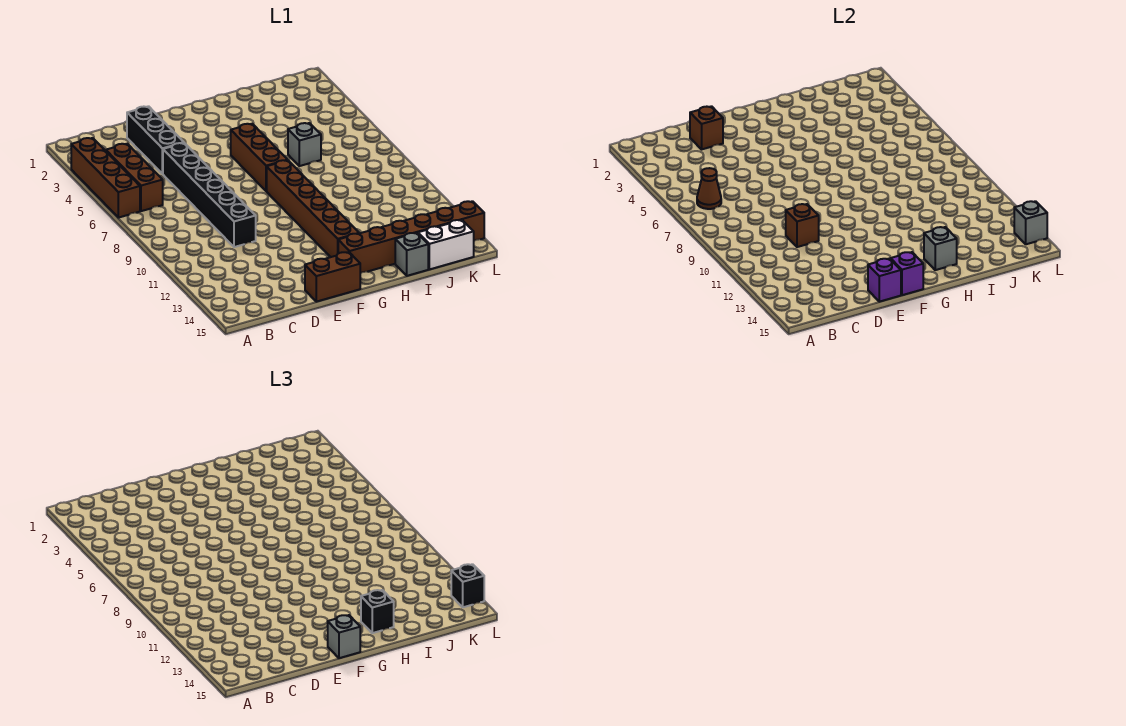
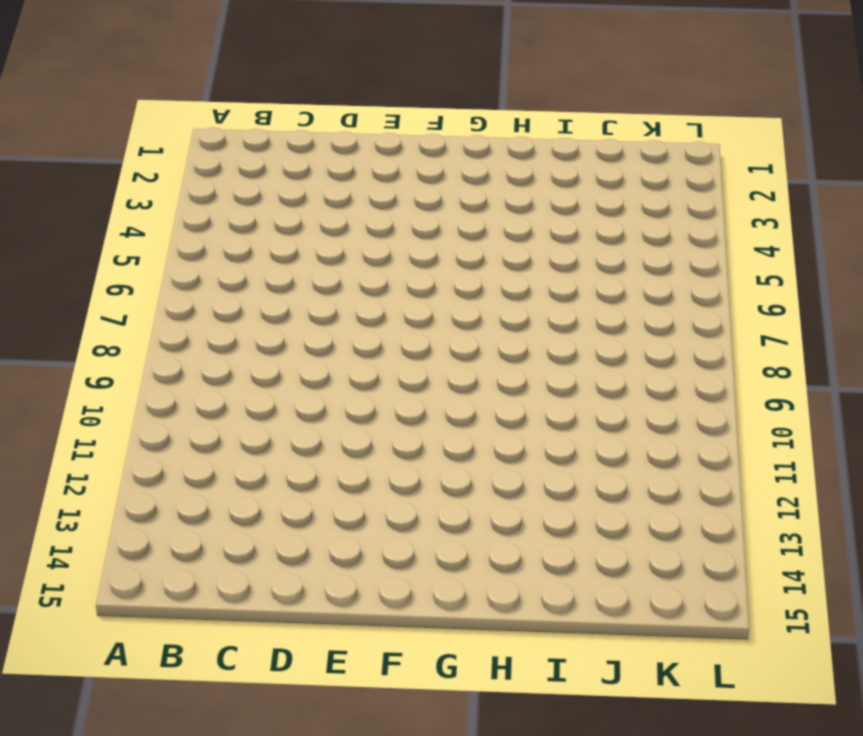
none -> brown 1x4 brick [71,138,140,218]
none -> brown 1x3 brick [105,144,163,211]
none -> black 1x3 brick [127,106,184,174]

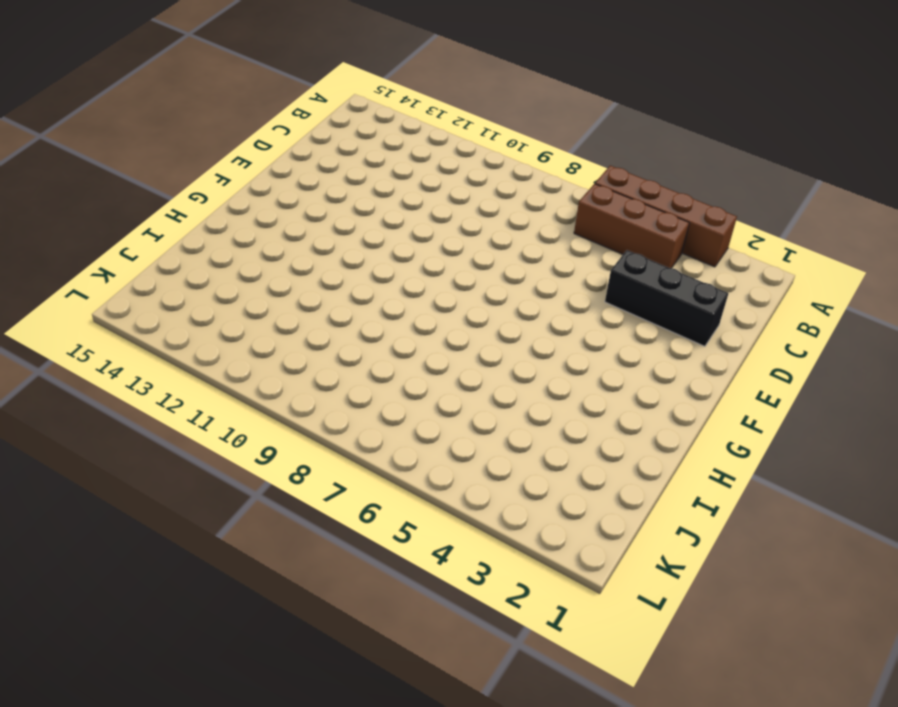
none -> black 1x6 brick [163,143,256,247]
none -> brown 1x2 brick [305,252,360,302]
none -> brown 1x3 brick [231,124,287,191]

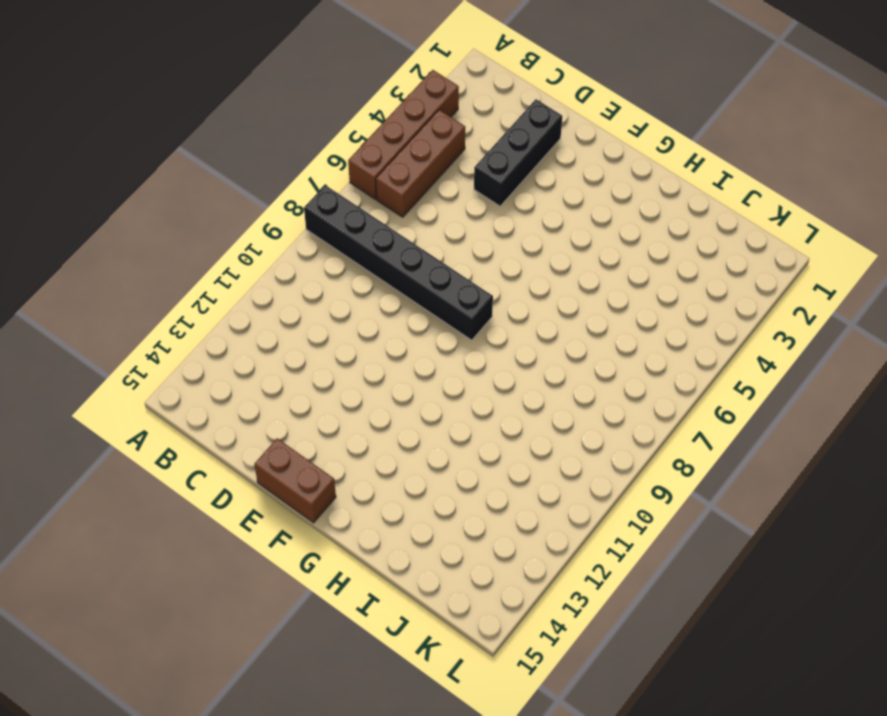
black 1x6 brick [304,185,493,340] -> black 1x6 brick turned to [163,143,256,247]
none -> brown 1x3 brick [231,124,287,191]
none -> brown 1x6 brick [267,160,359,257]
none -> brown 1x6 brick [338,201,484,273]

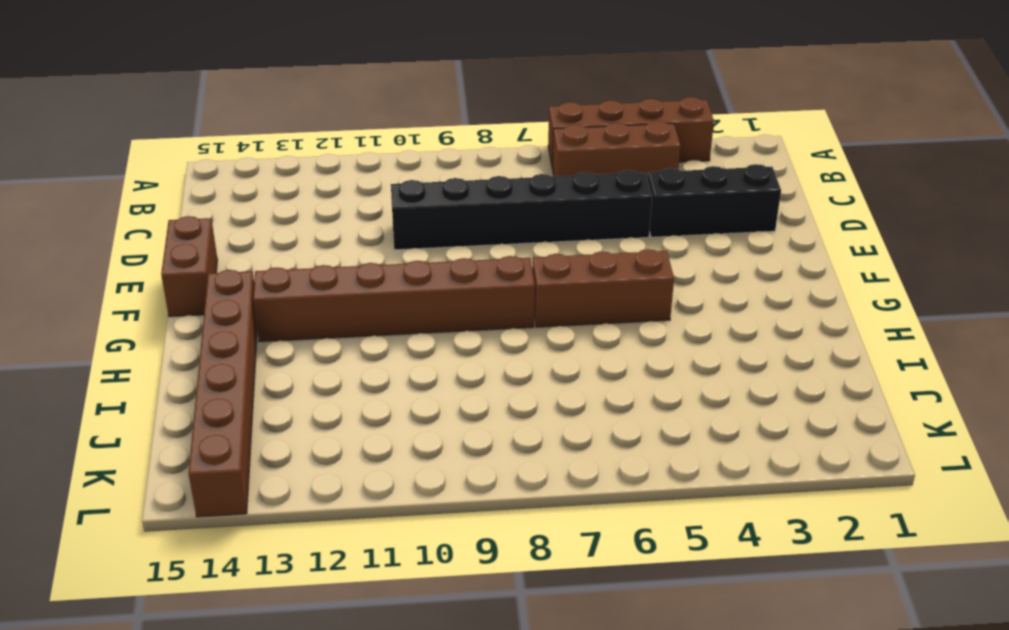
none -> grey 1x1 brick [288,123,321,166]
none -> grey 1x1 brick [395,233,428,276]
none -> white 1x2 brick [418,220,474,269]

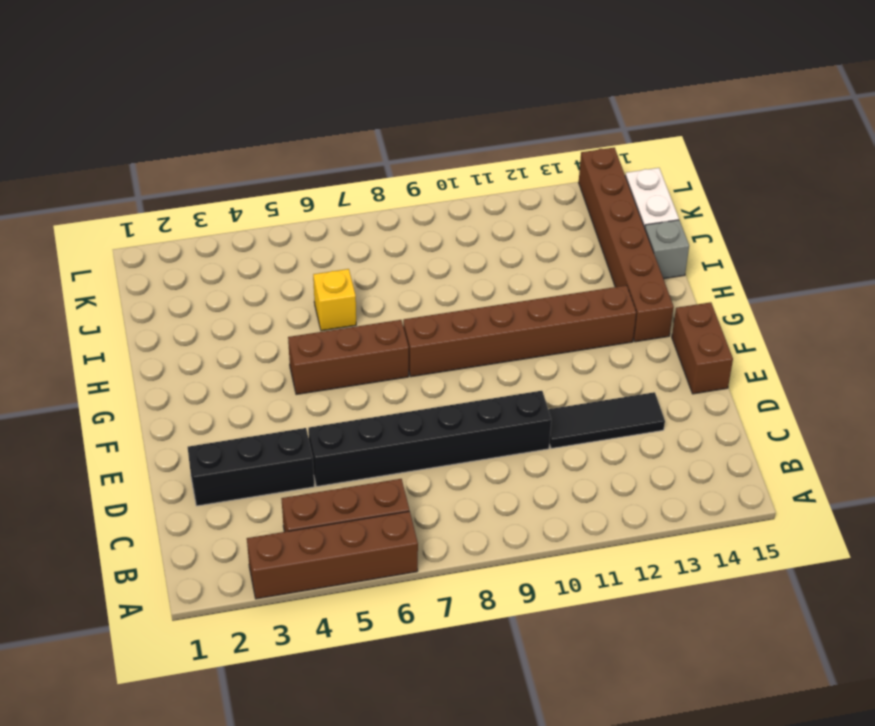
black 1x3 tile [548,392,665,449] -> none
yellow 1x1 brick [313,269,356,331] -> grey 1x1 brick [288,123,321,166]
none -> brown 1x1 cone [697,168,721,209]
none -> brown 1x1 brick [690,106,723,149]
none -> brown 1x1 brick [786,204,819,247]

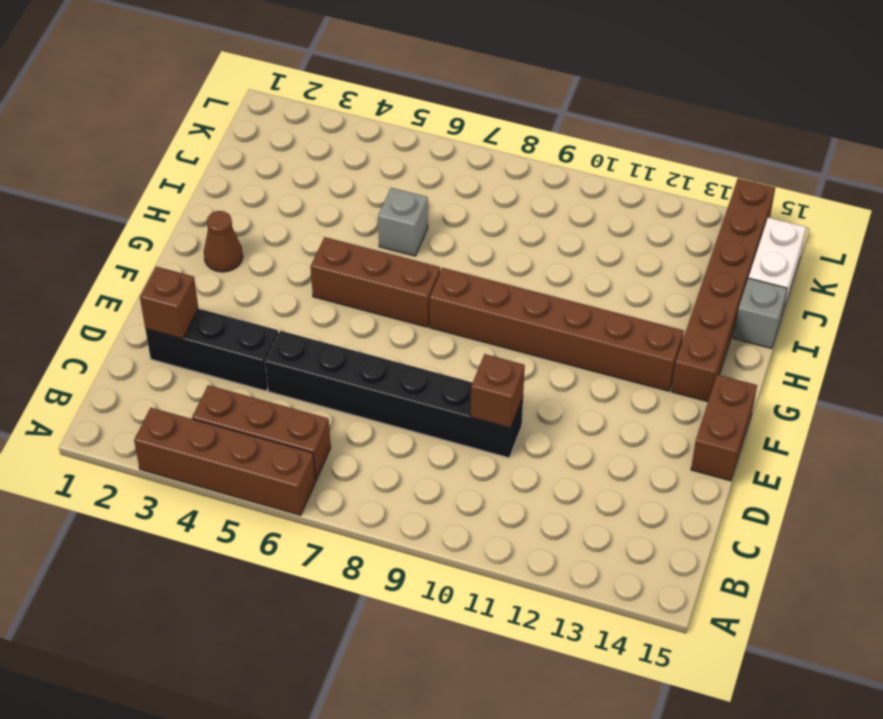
brown 1x1 cone [204,211,243,272] -> brown 1x1 cone moved to [697,168,721,209]
none -> purple 1x1 brick [868,259,901,302]
none -> purple 1x1 brick [891,252,923,295]
none -> grey 1x1 brick [924,227,957,270]

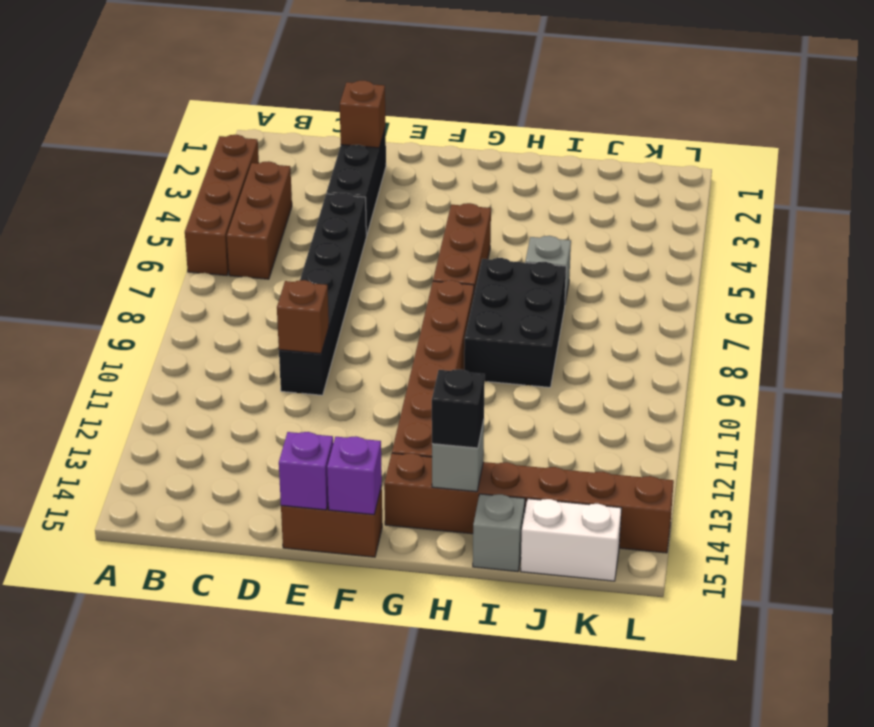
black 2x3 brick [464,258,566,387] -> none
none -> brown 1x1 cone [697,168,721,209]
none -> grey 1x1 brick [1014,201,1047,244]
none -> grey 1x1 brick [328,615,360,658]

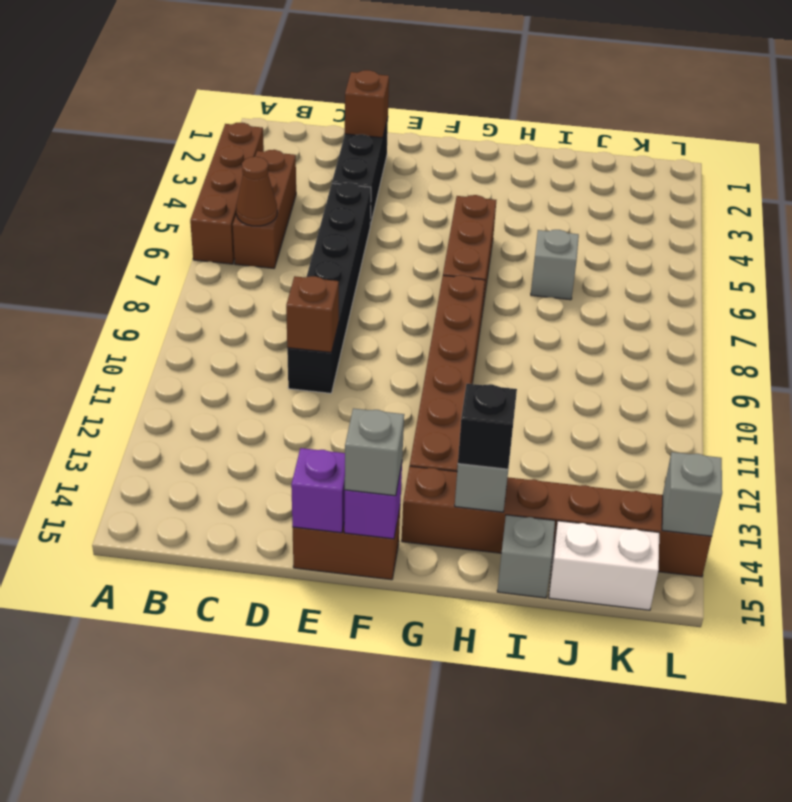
none -> black 1x1 brick [451,564,484,607]

